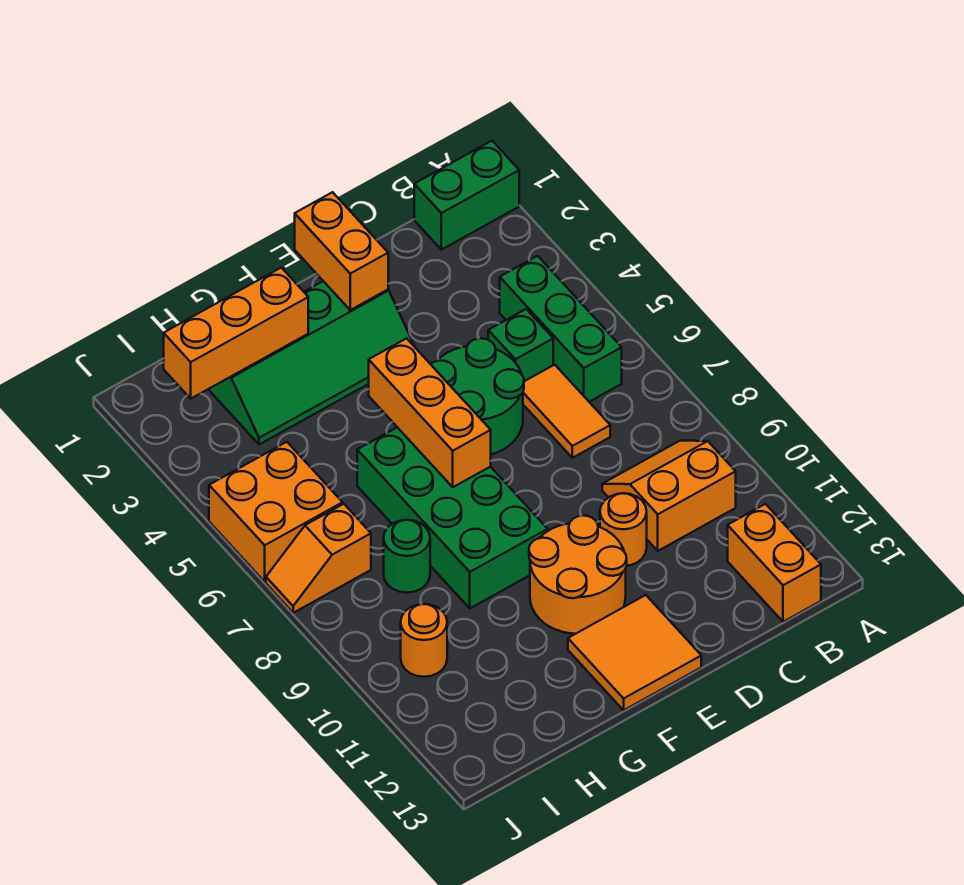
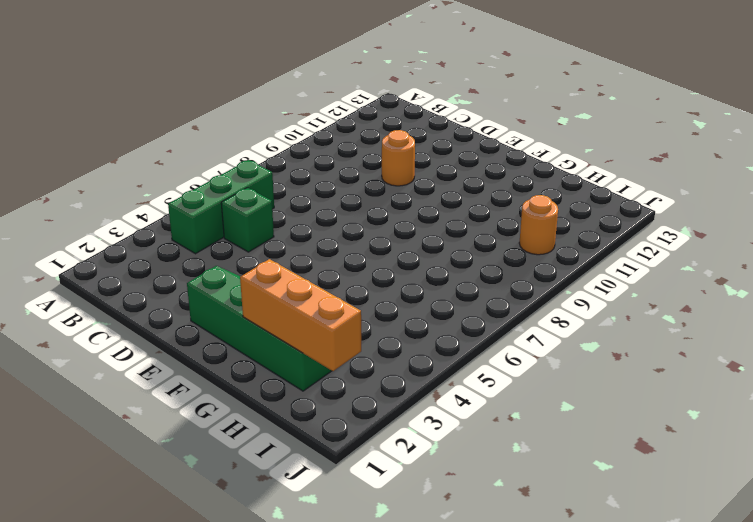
none -> green 1x2 brick [414,141,519,250]
none -> orange 2x2 slope [602,441,736,551]
none -> orange 1x2 brick [728,504,821,622]

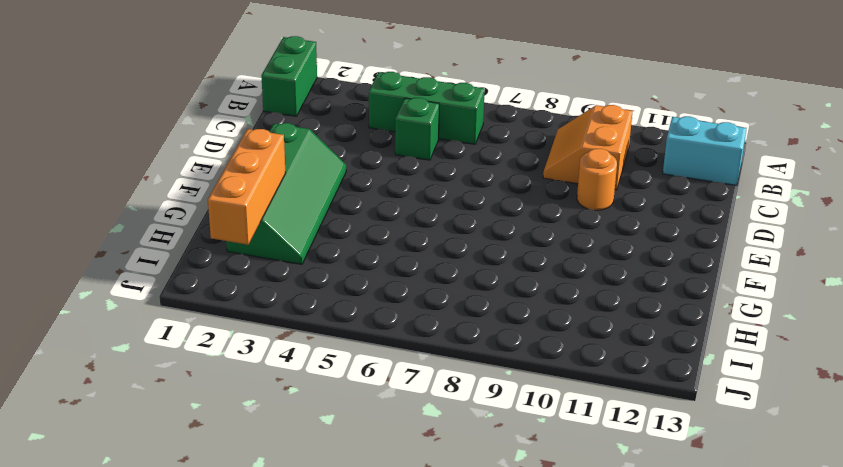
cyan 1x2 brick [663,116,746,185] -> orange 1x2 brick [728,504,821,622]
none -> orange 1x2 tile [523,365,610,458]
none -> green 2x2 round brick [431,338,524,454]
none -> orange 2x2 round brick [529,516,627,634]

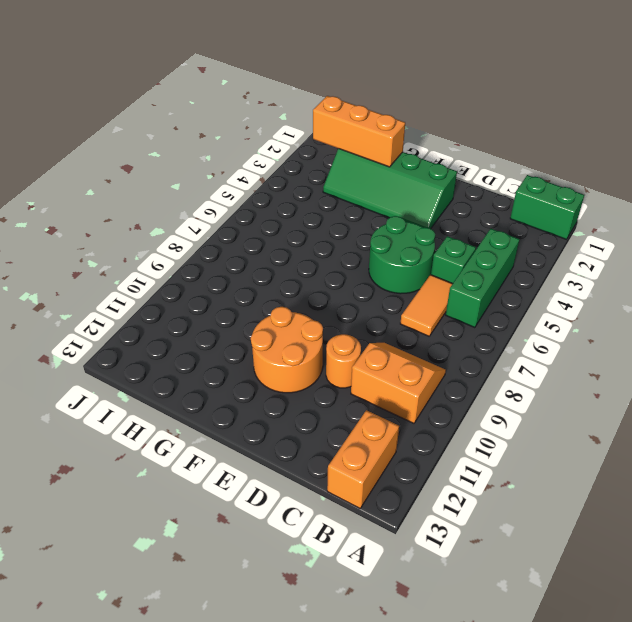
none -> orange 2x2 tile [568,595,701,710]
none -> green 2x4 brick [357,427,548,608]
none -> green 1x1 round brick [384,520,430,593]

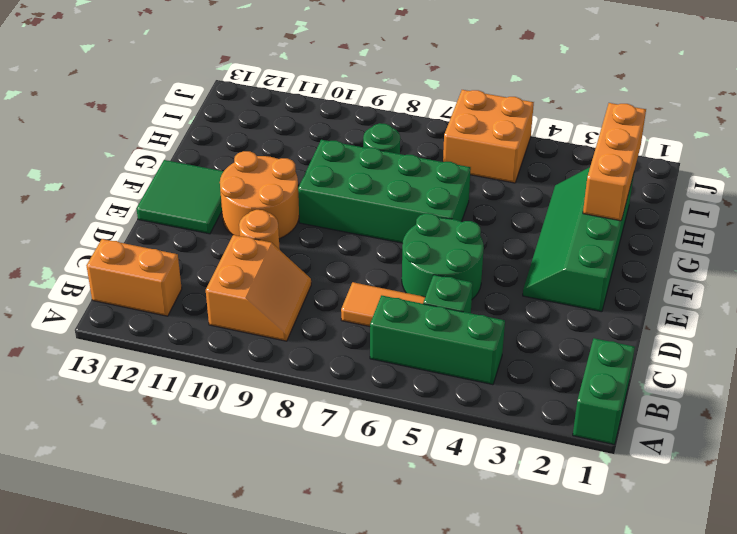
green 2x2 tile [136,160,224,234] -> orange 2x2 tile [568,595,701,710]
none -> orange 1x2 slope [266,504,371,613]
none -> orange 1x1 round brick [401,604,447,677]
none -> orange 1x2 brick [295,192,388,310]

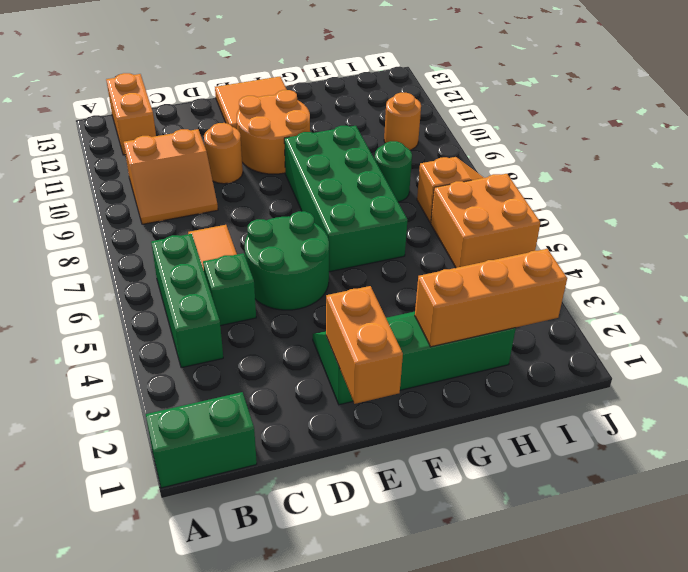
none -> orange 1x3 brick [369,339,491,487]

